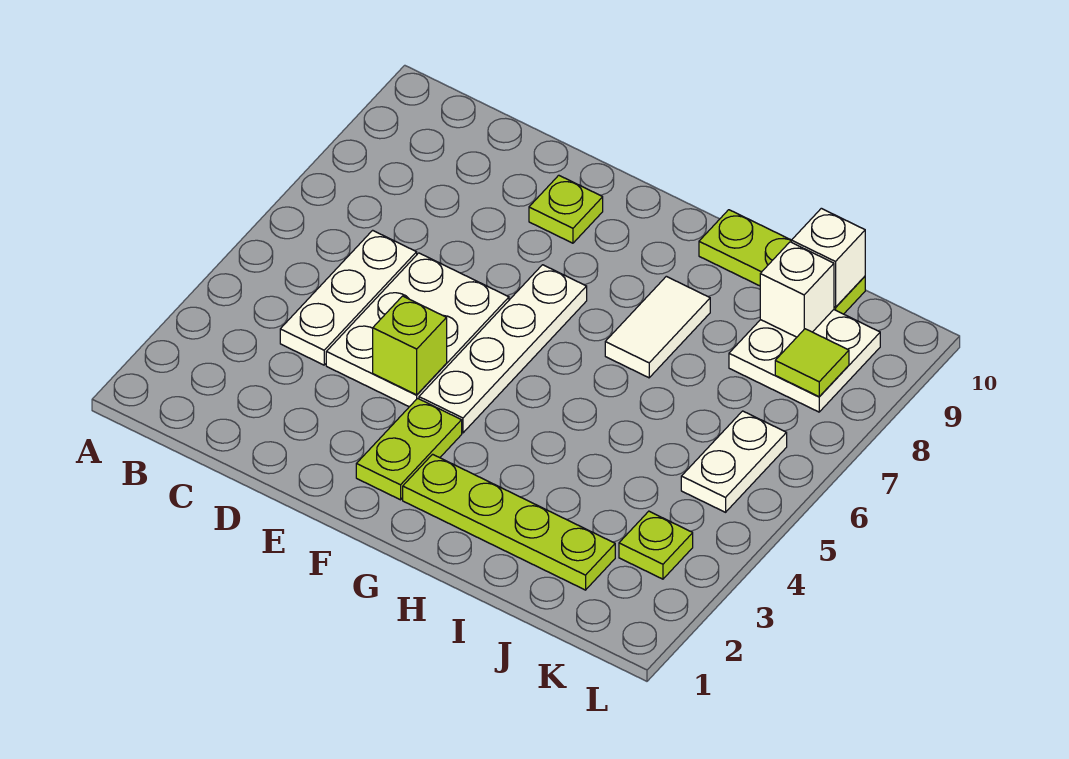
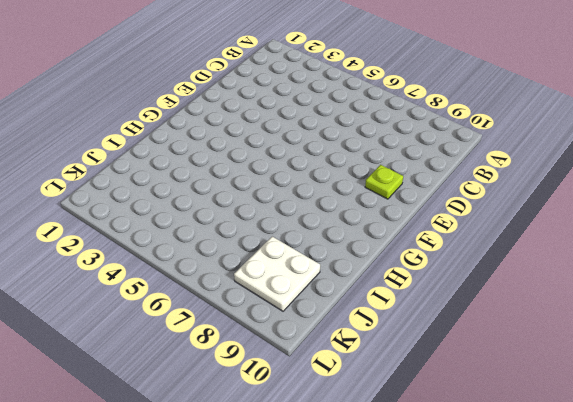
none -> white 1x3 plate [280,230,417,365]
none -> white 2x3 plate [326,253,509,407]
none -> lime 1x2 plate [356,398,462,500]

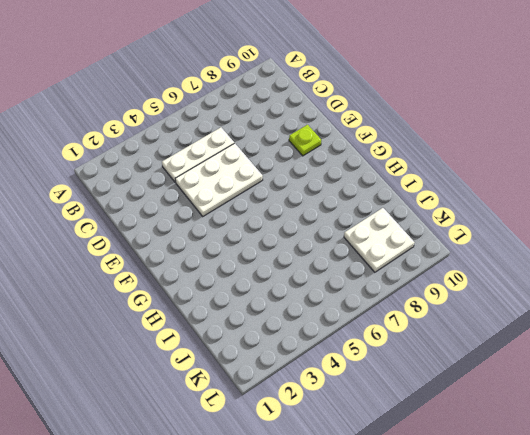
none -> lime 1x2 plate [356,398,462,500]
none -> white 1x4 plate [419,265,587,433]
none -> lime 1x4 plate [403,454,615,590]

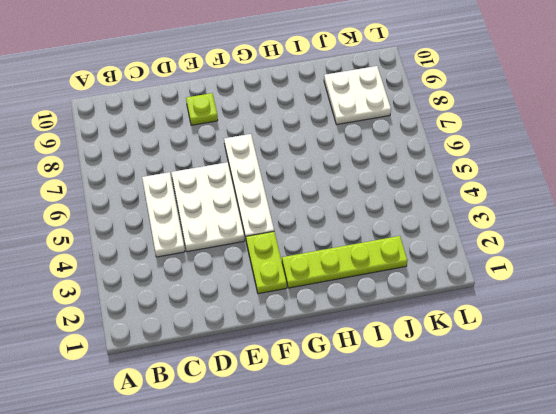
none -> white 1x2 tile [605,276,710,378]
none -> lime 1x3 plate [699,210,865,314]
none -> lime 1x1 plate [619,511,693,579]

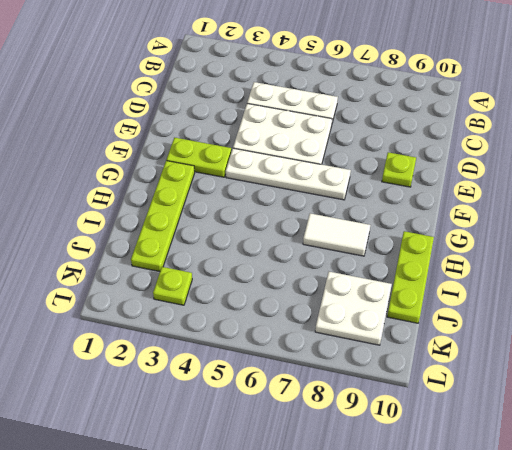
none -> white 1x2 plate [681,411,787,512]
none -> lime 1x1 brick [373,296,447,395]
none -> white 1x1 brick [760,242,834,337]

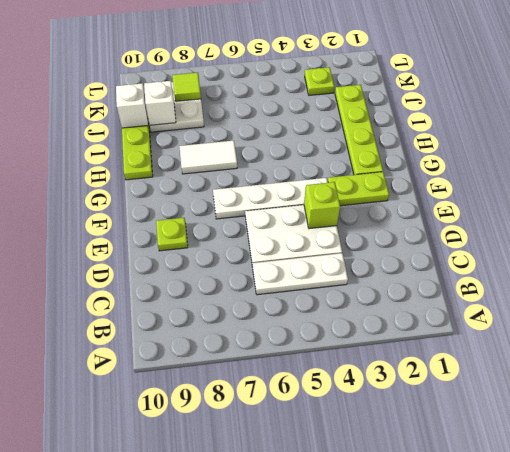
none -> white 1x2 plate [681,411,787,512]

